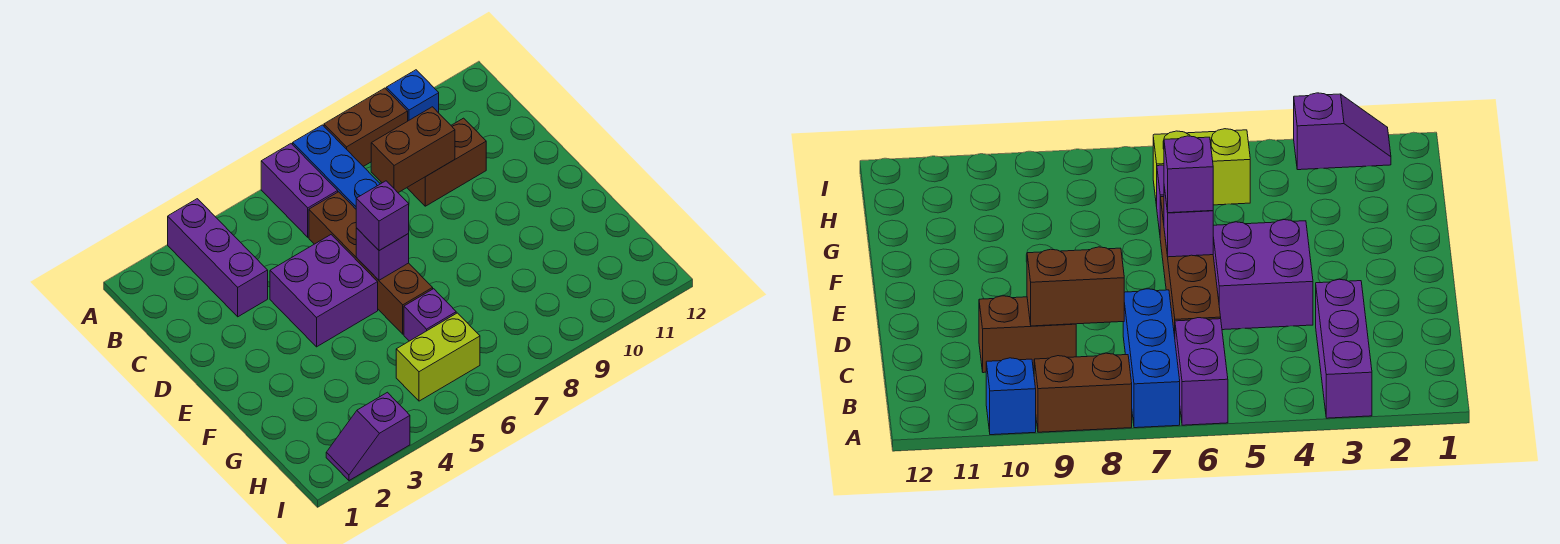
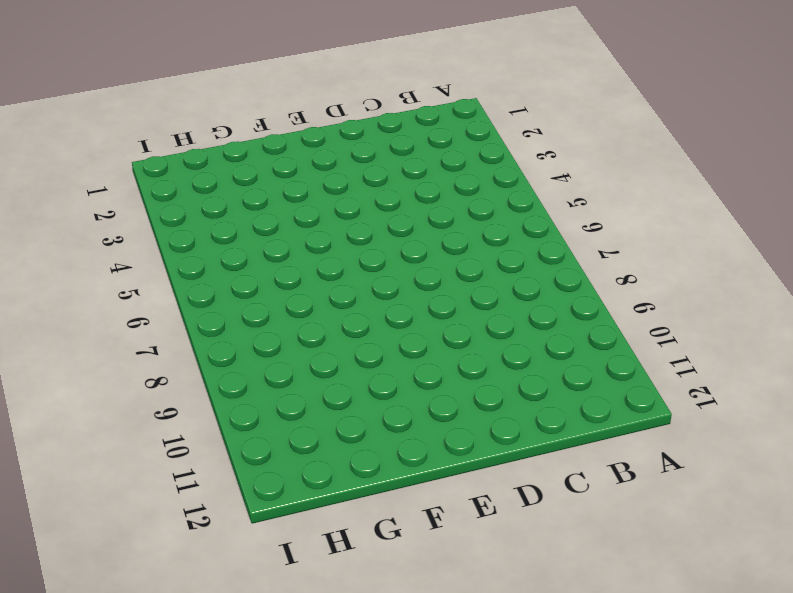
none -> purple 1x3 brick [168,199,268,317]
none -> purple 1x2 brick [261,144,338,237]
none -> blue 1x3 brick [293,125,380,209]

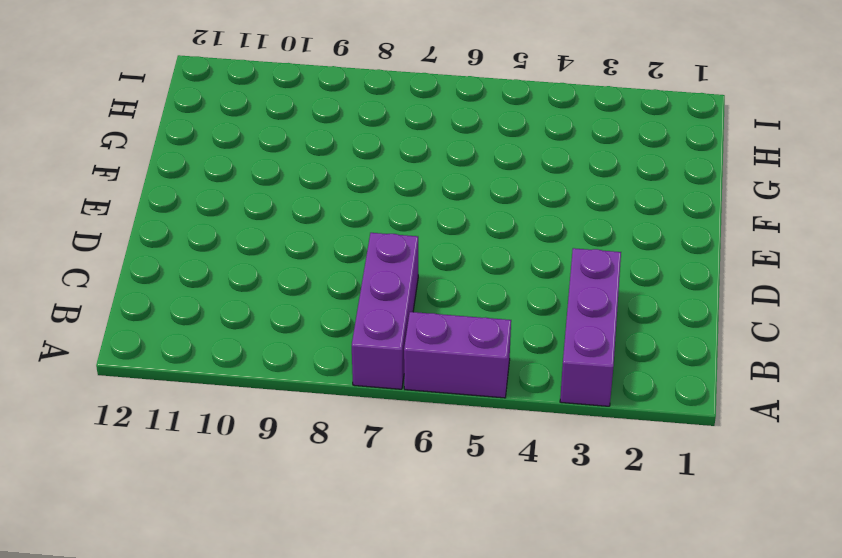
purple 1x2 brick [404,312,511,398] -> purple 1x2 brick turned to [261,144,338,237]
purple 1x3 brick [352,233,418,389] -> blue 1x3 brick [293,125,380,209]
none -> brown 1x2 brick [324,88,408,166]
none -> blue 1x1 brick [386,70,439,121]
none -> brown 1x4 brick [309,192,433,334]

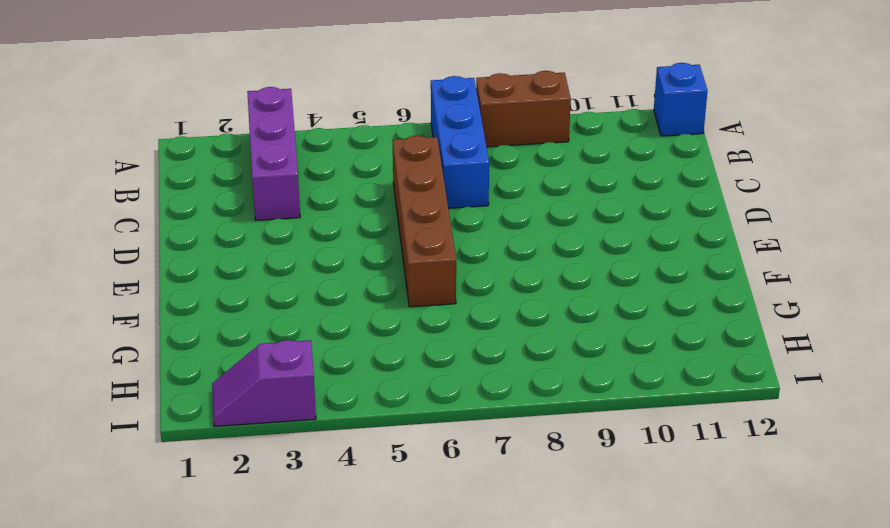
blue 1x1 brick [654,63,708,136] -> blue 1x1 brick moved to [386,70,439,121]
none -> purple 1x2 brick [261,144,338,237]
none -> brown 1x2 brick [407,118,486,206]
none -> purple 2x2 brick [270,235,378,347]

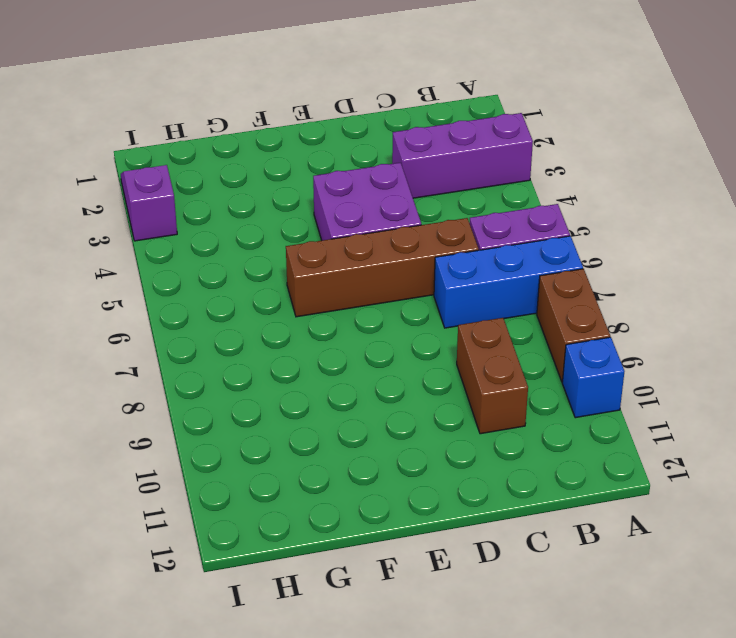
none -> purple 1x1 brick [404,289,456,341]
none -> lime 1x2 brick [396,313,480,401]
none -> brown 1x2 brick [371,107,455,193]

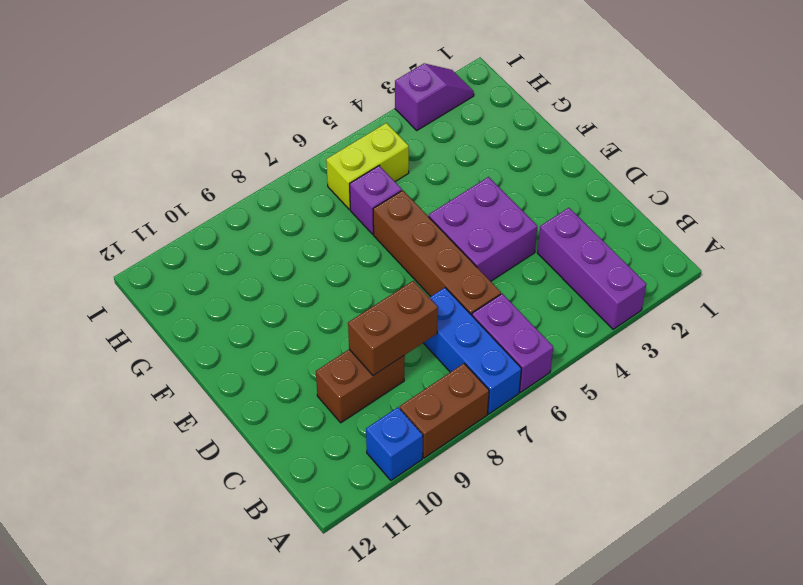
none -> purple 1x1 brick [356,228,409,280]
none -> purple 1x1 brick [356,181,409,251]

